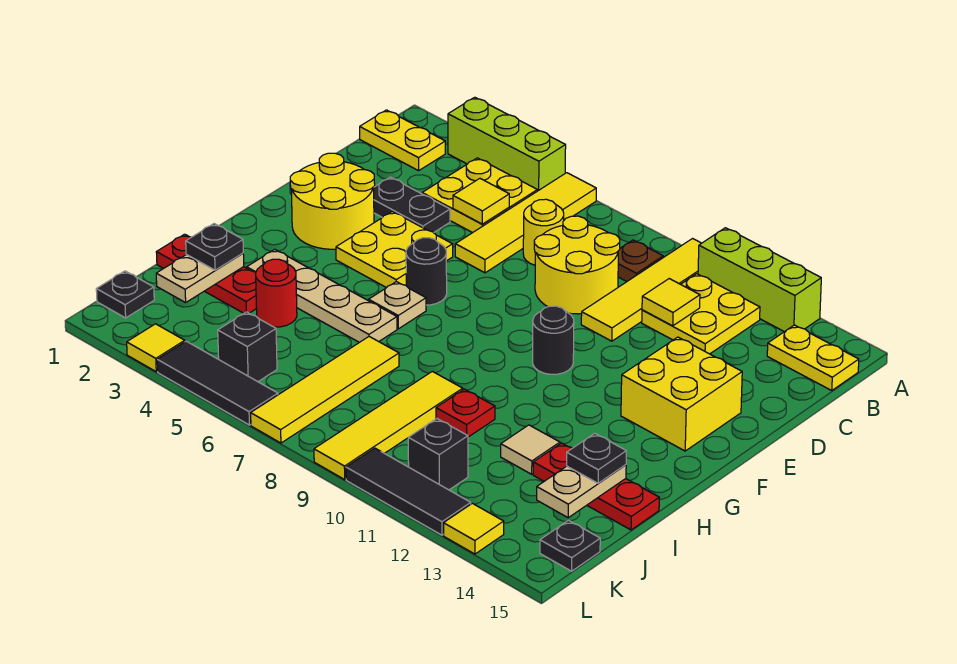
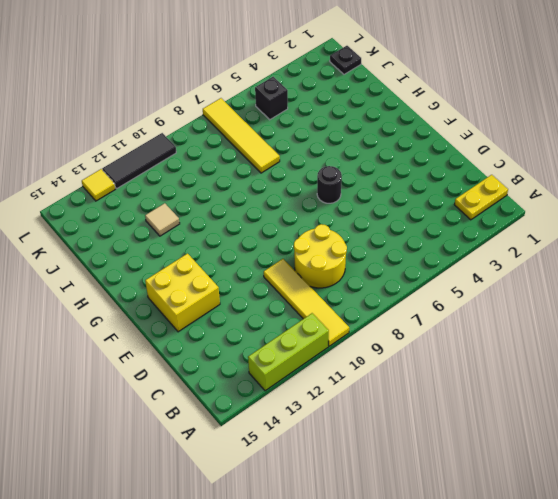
none -> lime 1x3 brick [448,97,566,191]
none -> yellow 1x4 tile [455,173,596,273]
none -> yellow 2x2 plate [422,158,537,233]
none -> brown 1x1 plate [618,240,663,282]

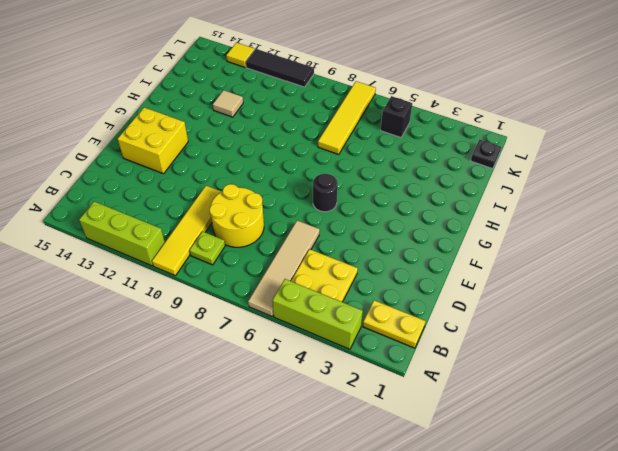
tan 1x4 tile [248,220,320,316] -> yellow 1x4 tile [455,173,596,273]
lime 1x1 plate [190,232,225,265] -> brown 1x1 plate [618,240,663,282]
none -> yellow 2x2 plate [642,274,760,354]
none -> yellow 1x2 plate [767,325,859,390]
none -> yellow 1x1 round brick [523,199,564,265]
none -> black 1x2 plate [374,177,450,233]

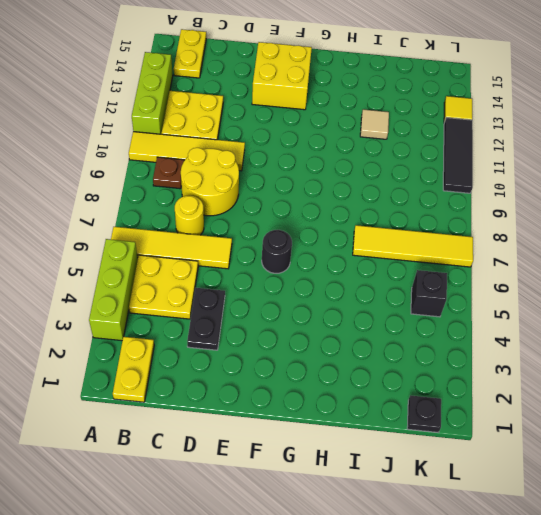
none -> yellow 2x2 round brick [290,153,375,249]
none -> yellow 2x2 plate [336,211,453,288]
none -> black 1x1 round brick [533,306,574,374]
none -> tan 1x1 plate [369,282,426,329]

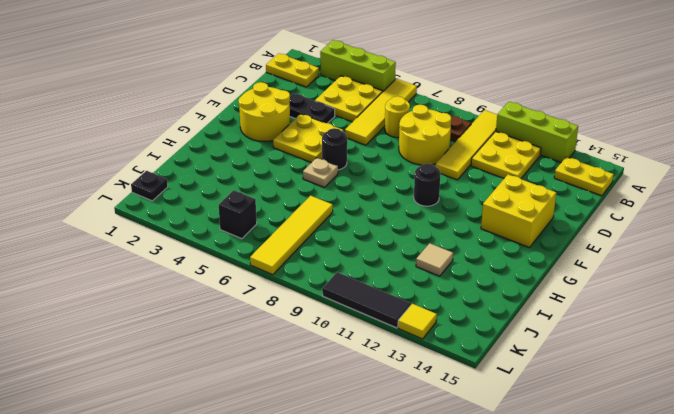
none -> tan 1x4 plate [247,249,397,342]
none -> red 1x3 plate [156,234,257,313]
none -> red 1x1 round brick [256,259,297,327]
none -> yellow 1x4 tile [314,371,463,479]

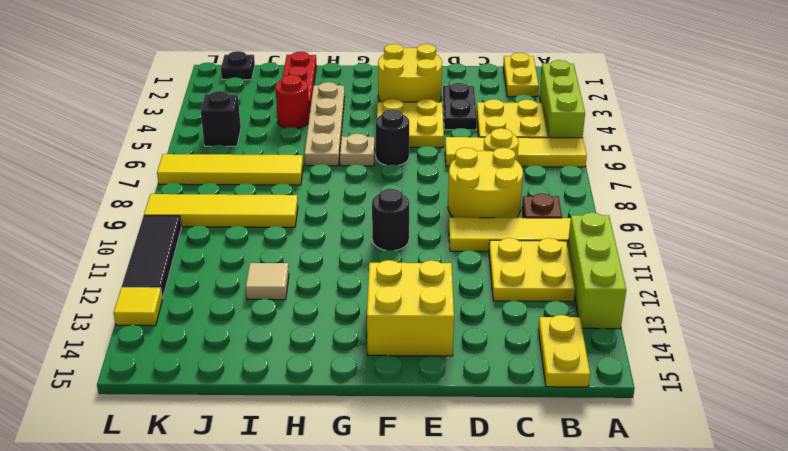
none -> red 1x1 plate [436,389,495,437]
none -> red 1x3 plate [533,443,659,530]
none -> black 1x1 brick [408,419,468,490]
none -> black 1x1 plate [540,520,600,571]

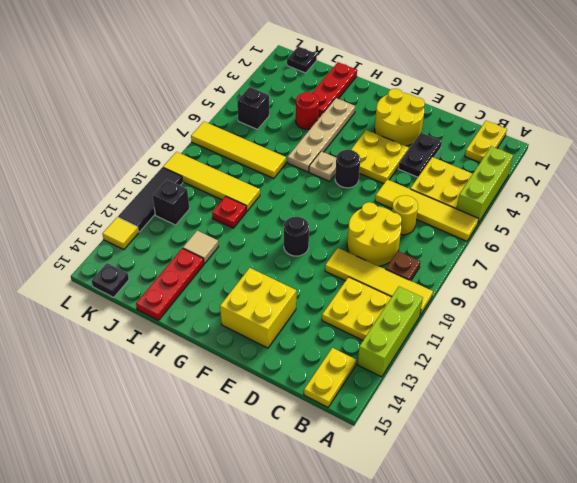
none -> yellow 1x1 tile [127,324,185,372]
none -> black 1x3 tile [157,341,278,425]
none -> yellow 1x1 tile [453,178,509,224]
none -> yellow 1x1 tile [642,279,700,326]

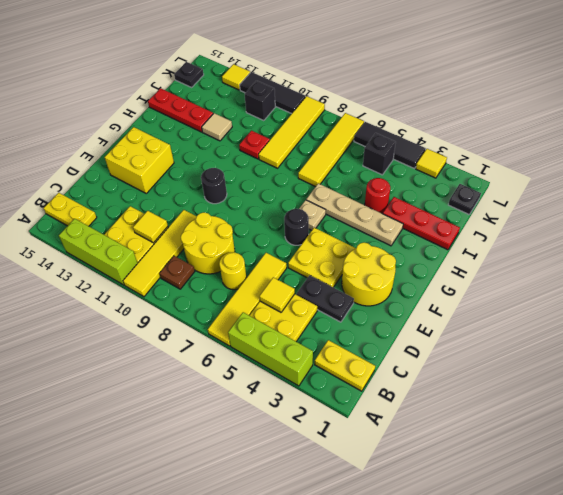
none -> tan 1x2 plate [156,253,244,303]
none -> tan 1x2 plate [537,465,626,518]
none -> black 1x1 plate [186,224,243,270]
none -> black 1x1 plate [567,433,626,483]

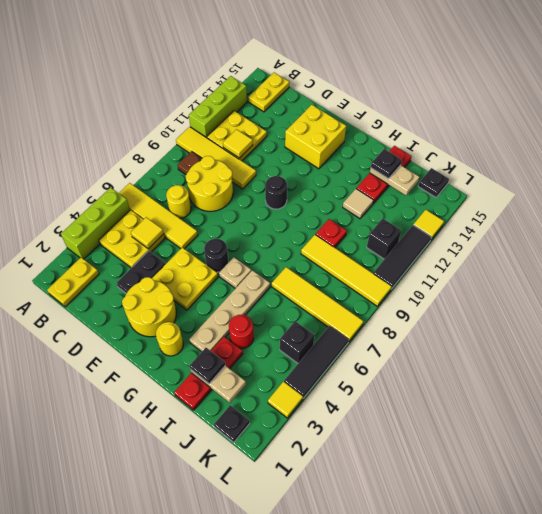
yellow 1x1 round brick [156,322,183,356] -> none

